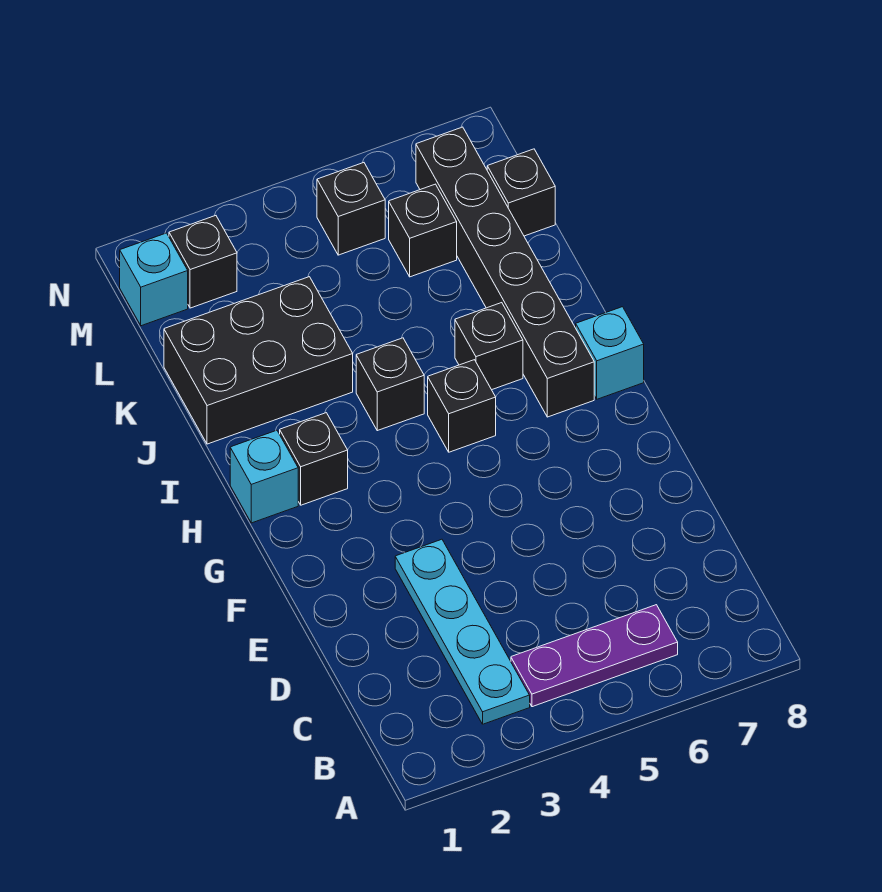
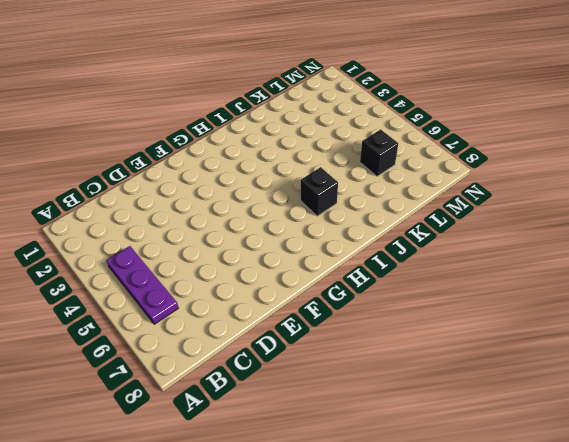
none -> cyan 1x4 plate [395,539,530,724]
none -> cyan 1x1 brick [230,430,298,523]
none -> black 1x1 brick [280,413,348,505]

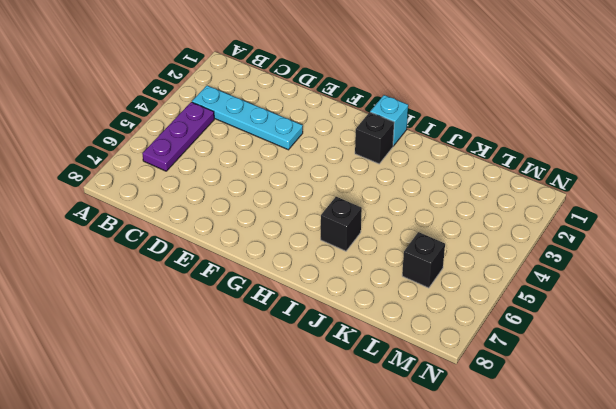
none -> black 1x1 brick [428,360,496,452]
none -> black 1x6 brick [416,127,594,417]
none -> cyan 1x1 brick [576,307,644,399]

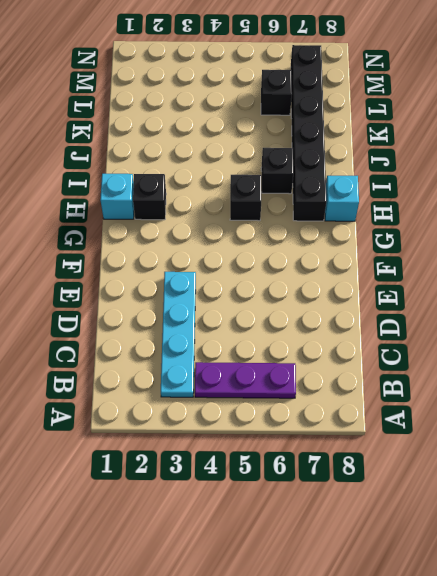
none -> black 1x1 brick [356,338,424,431]
none -> black 2x3 brick [164,277,353,444]
none -> black 1x1 brick [487,149,555,236]

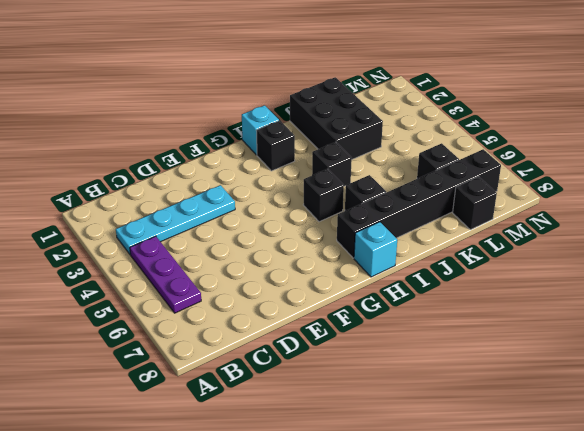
none -> cyan 1x1 brick [120,233,188,326]
none -> black 1x1 brick [169,216,237,308]
none -> black 1x1 brick [317,163,385,255]

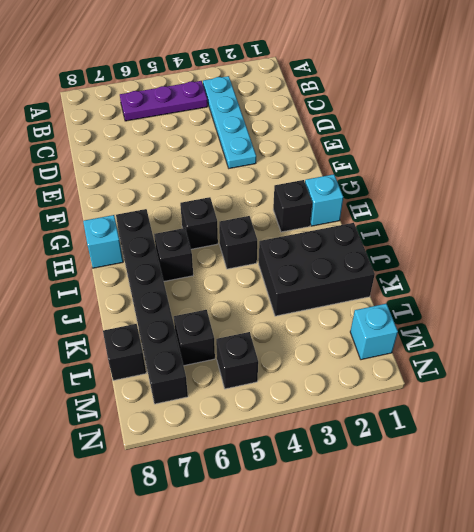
none -> black 1x1 brick [169,216,237,308]

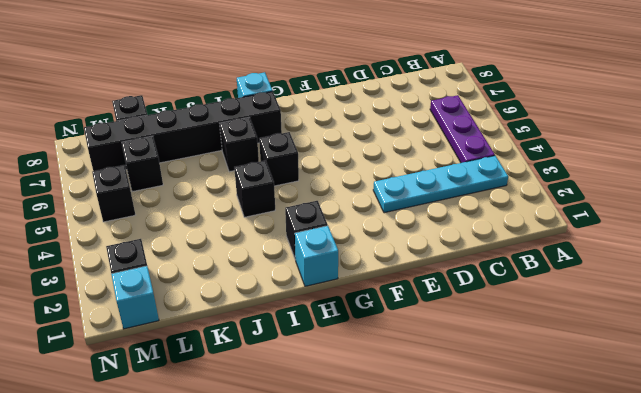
none -> black 2x3 brick [164,277,353,444]

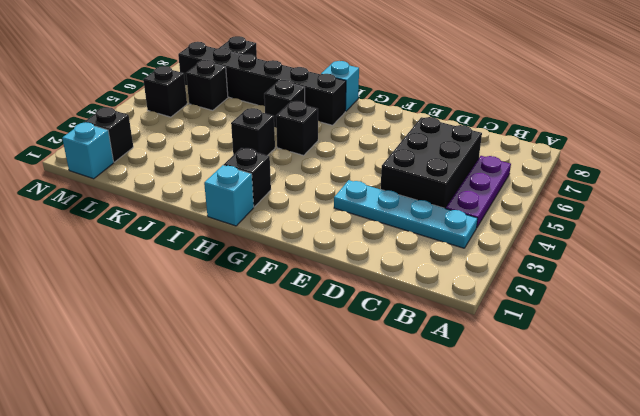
black 2x3 brick [381,117,482,209] -> black 2x3 brick moved to [164,277,353,444]

